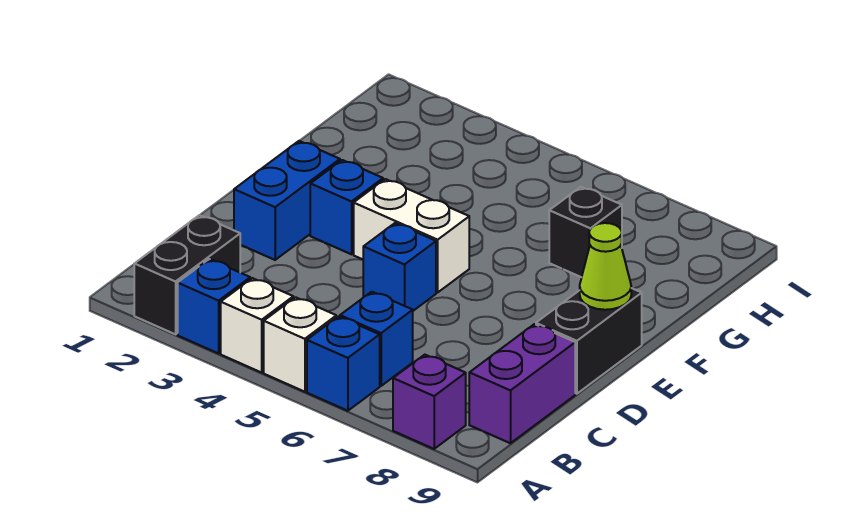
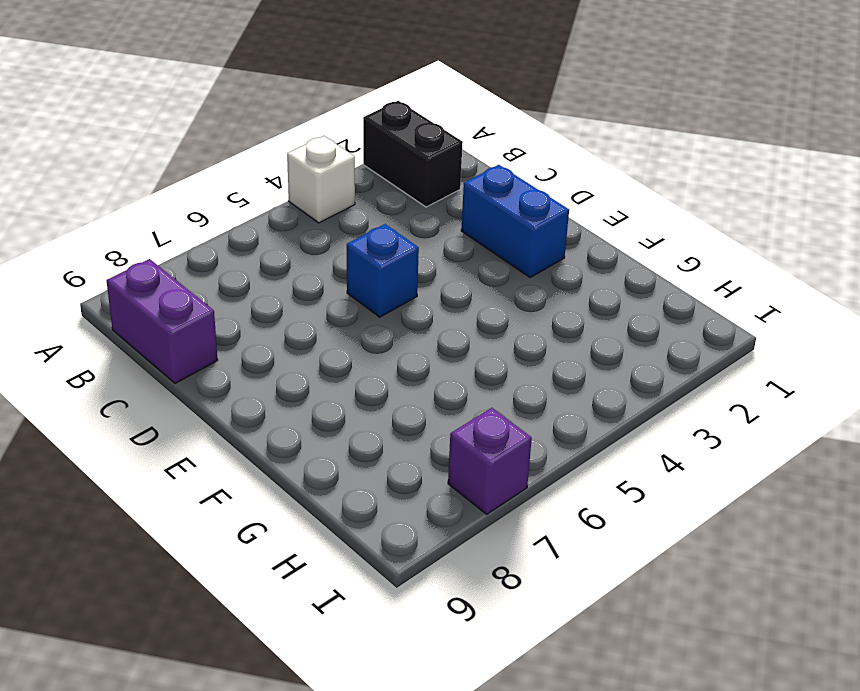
purple 1x1 brick [448,408,532,514] -> purple 1x1 brick moved to [393,355,466,449]
none -> blue 1x1 brick [178,259,250,353]
none -> white 1x1 brick [264,297,336,392]
none -> blue 1x1 brick [307,316,380,411]

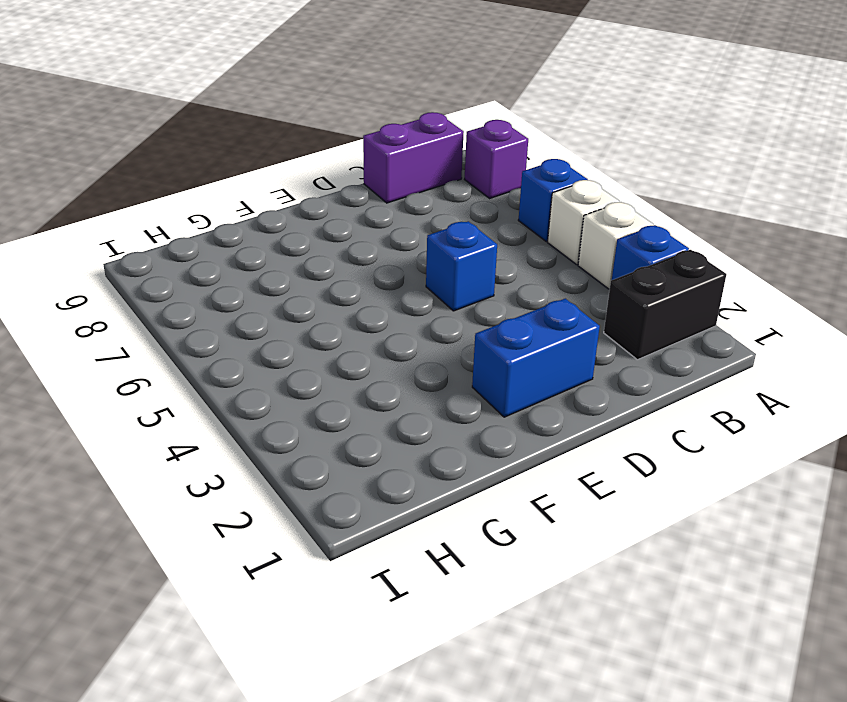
none -> blue 1x1 brick [340,292,413,386]
none -> black 1x2 brick [536,288,642,394]
none -> blue 1x1 brick [310,160,383,254]

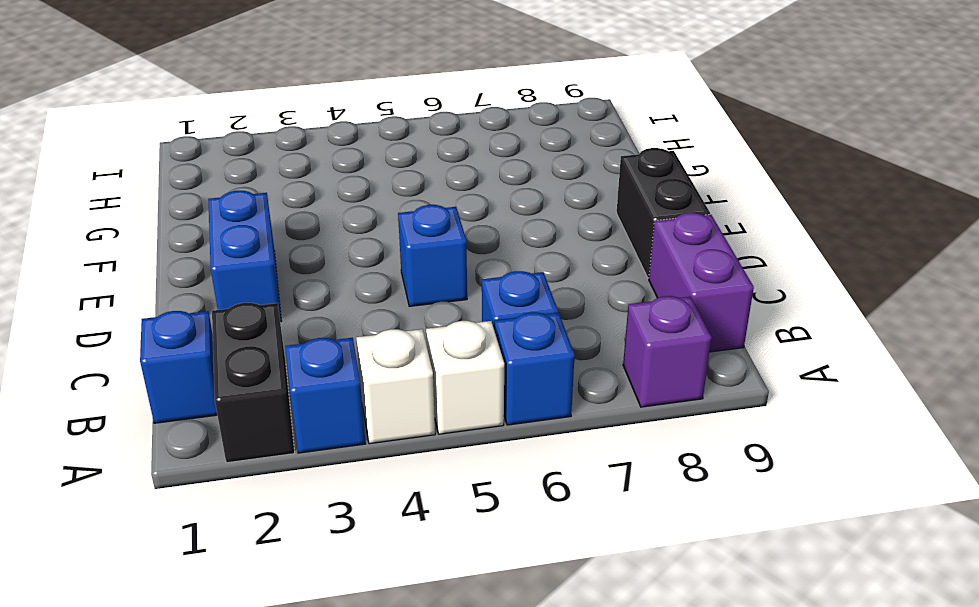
blue 1x1 brick [140,311,217,423] -> blue 1x1 brick moved to [310,160,383,254]
none -> white 1x2 brick [354,179,469,292]
none -> black 1x1 brick [549,187,622,277]
none -> lime 1x1 cone [580,223,631,310]

